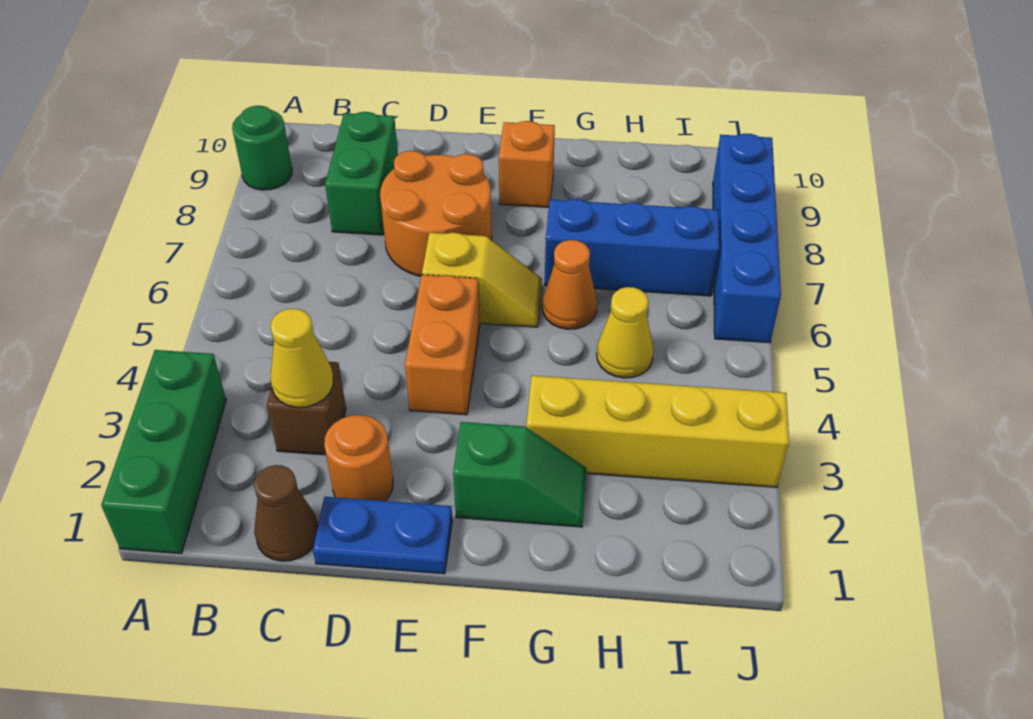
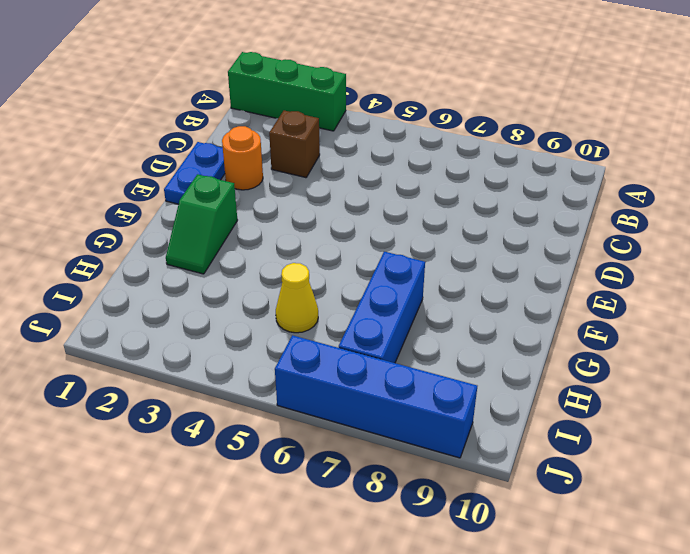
none -> green 1x1 round brick [232,106,292,190]
none -> brown 1x1 cone [254,465,318,561]
none -> green 1x2 brick [325,112,398,235]

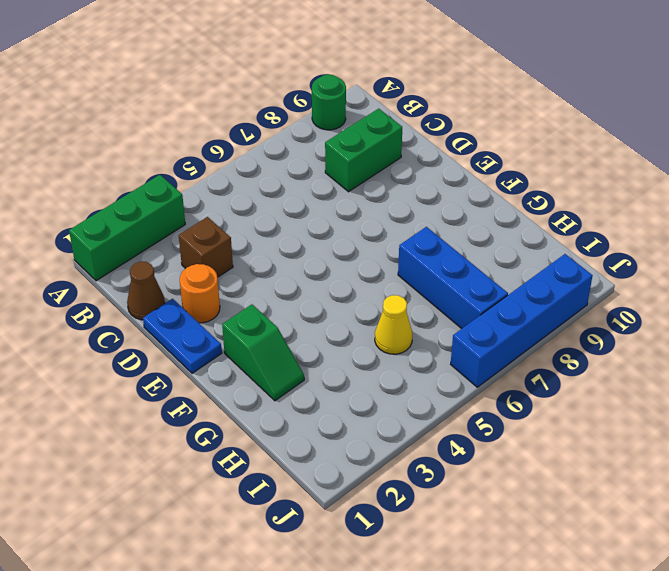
none -> orange 2x2 round brick [380,151,492,276]
none -> orange 1x2 brick [405,275,480,415]
none -> yellow 1x2 slope [422,233,542,327]

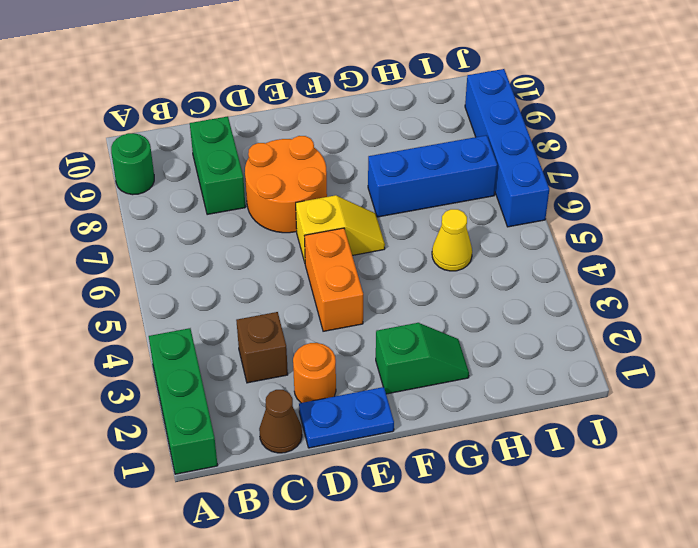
none -> orange 1x1 brick [499,121,555,207]
none -> yellow 1x4 brick [526,376,789,487]
none -> orange 1x1 cone [542,240,597,329]

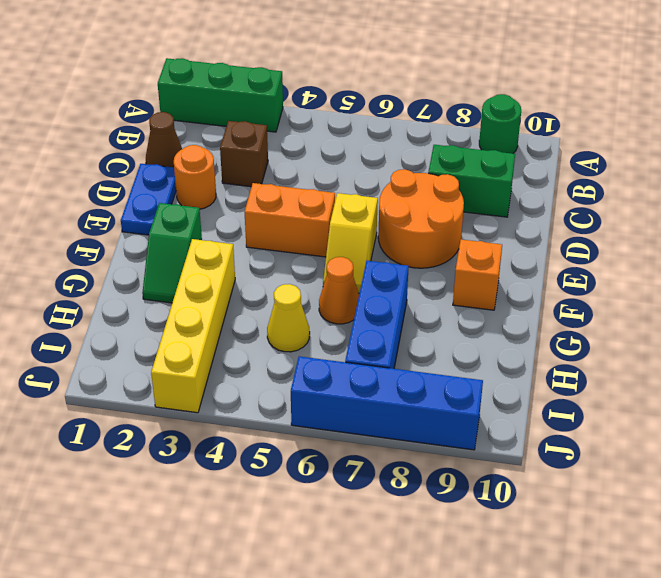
none -> yellow 1x1 cone [270,309,333,407]

